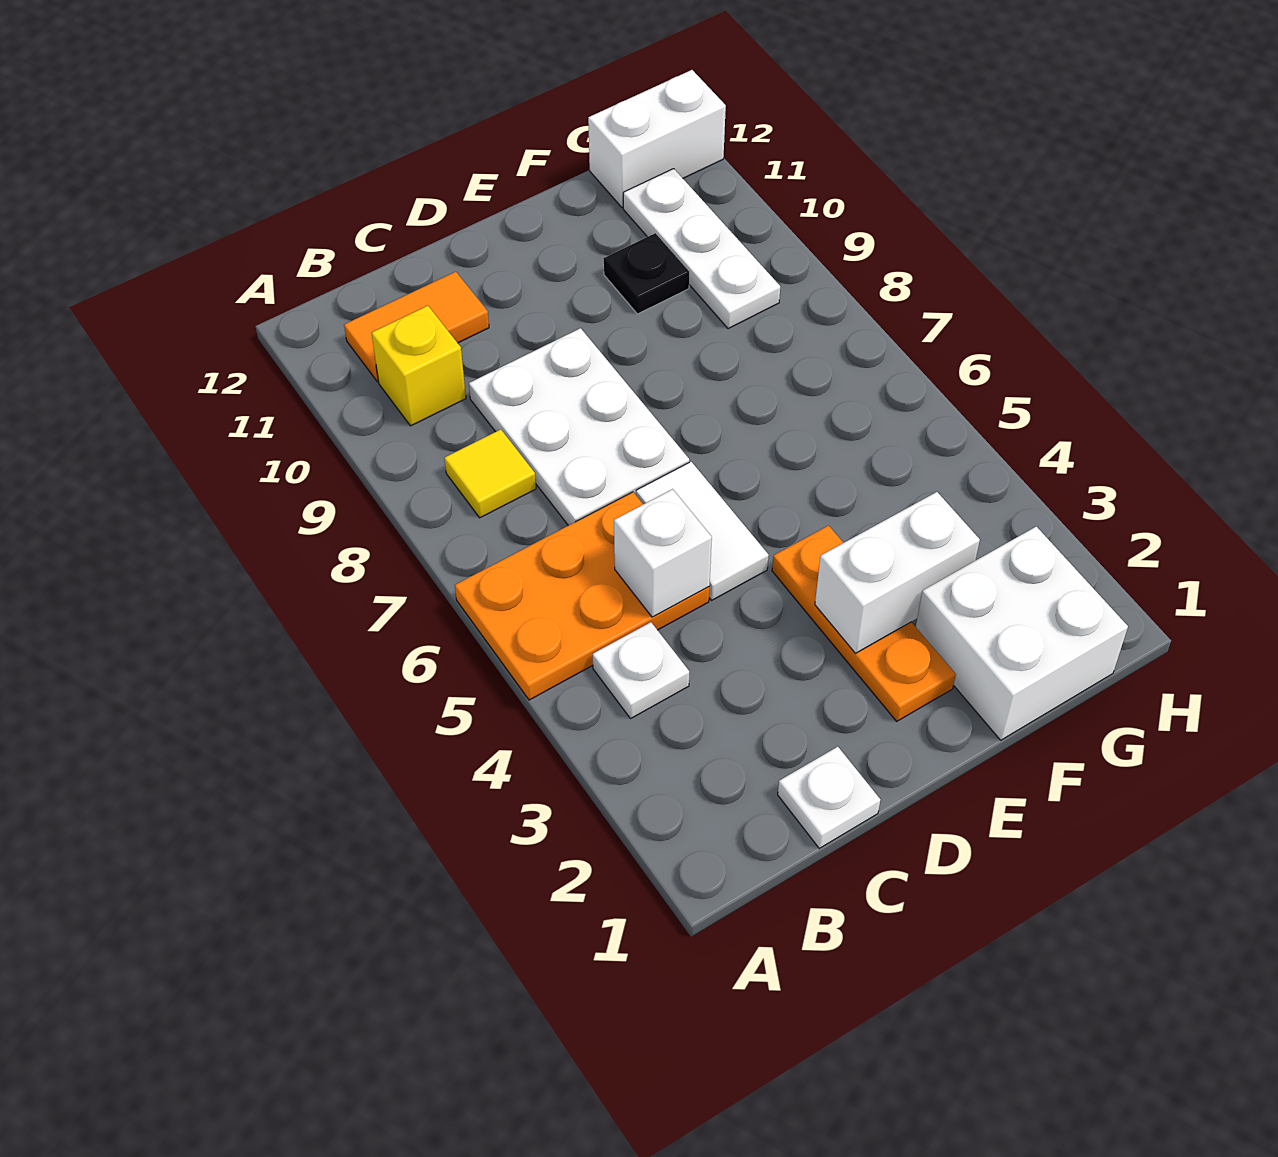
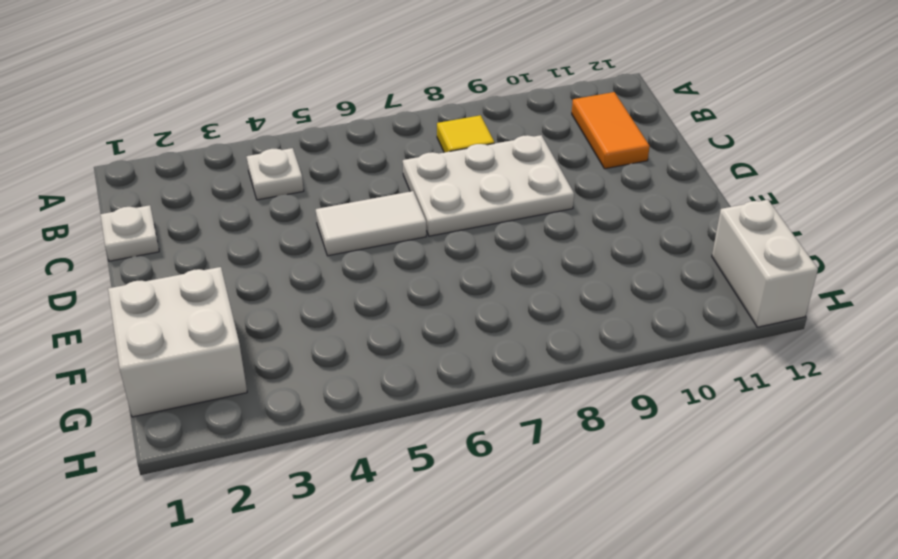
none -> orange 2x3 plate [455,492,709,700]
none -> yellow 1x1 brick [371,306,466,426]
none -> orange 1x3 plate [772,526,956,721]

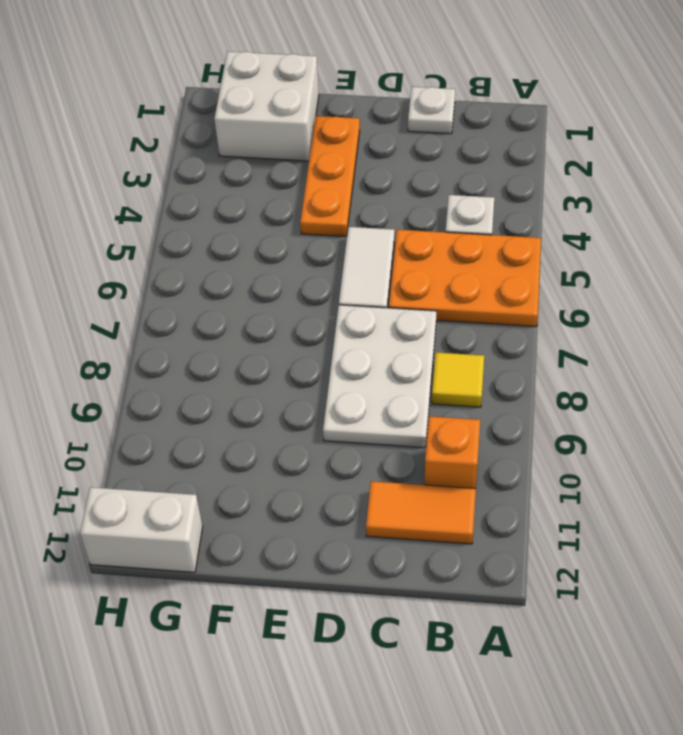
orange 1x1 brick [425,416,480,489] -> yellow 1x1 brick [371,306,466,426]
none -> black 1x1 plate [604,233,689,314]
none -> white 1x3 plate [623,169,780,329]
none -> white 1x1 brick [614,489,712,617]

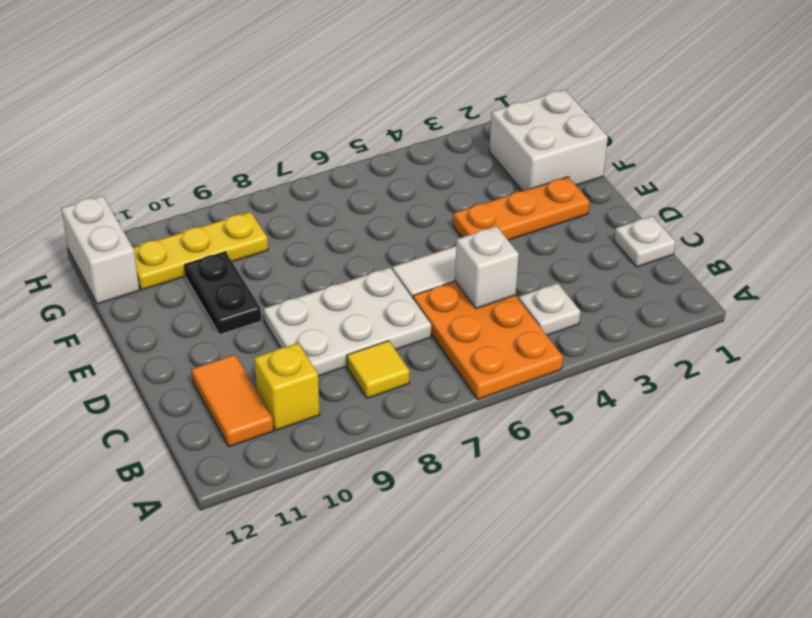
black 1x2 plate [185,252,261,335] -> black 1x1 plate [604,233,689,314]
yellow 1x3 plate [133,212,268,290] -> white 1x3 plate [623,169,780,329]
none -> white 1x2 brick [815,492,980,653]

